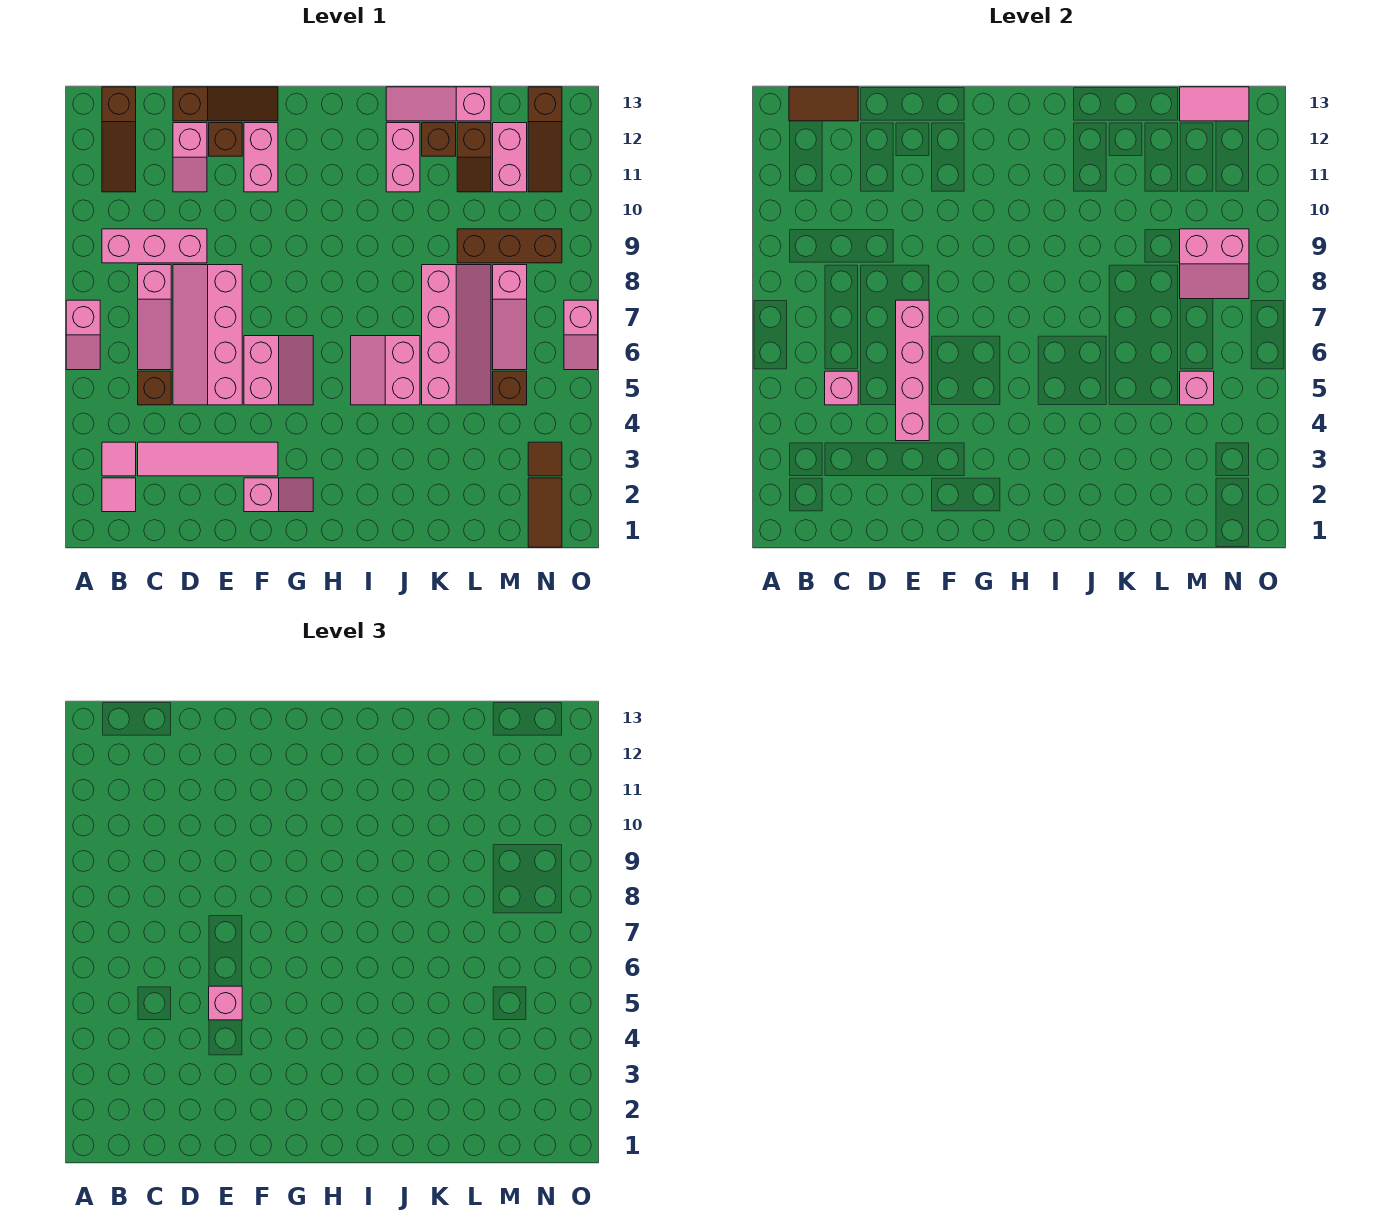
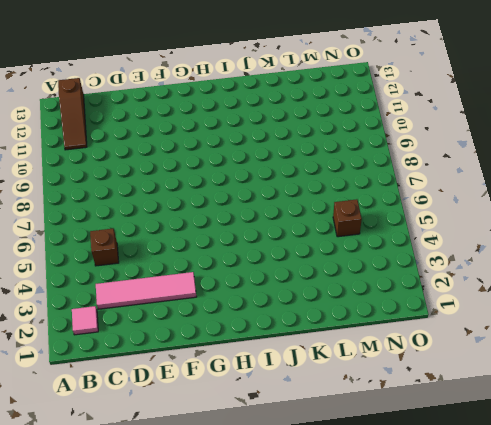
none -> pink 1x2 slope [66,300,100,370]
none -> pink 1x1 tile [102,442,136,476]
none -> pink 1x3 brick [102,229,207,263]
none -> pink 1x3 slope [138,265,171,370]

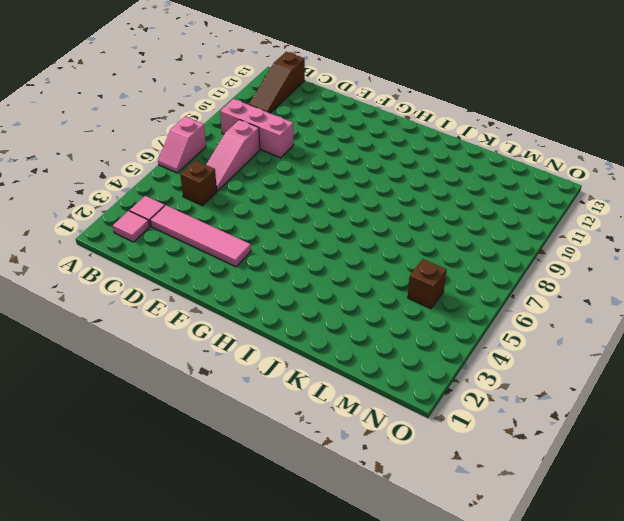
none -> pink 2x4 slope [173,265,242,405]
none -> pink 1x2 slope [173,123,207,192]
none -> brown 1x3 slope [173,87,278,121]
none -> brown 1x1 brick [209,123,242,156]

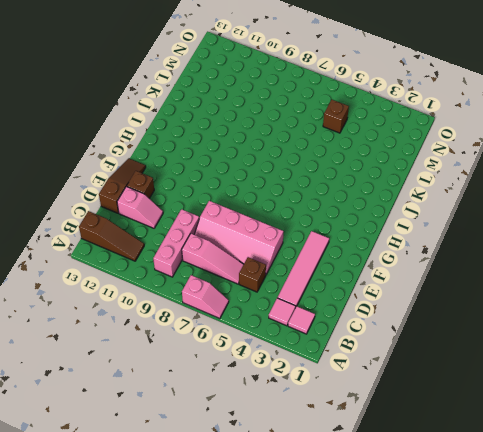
none -> pink 1x2 slope [244,478,313,512]
none -> pink 2x2 slope [244,336,313,405]
none -> pink 1x2 brick [244,123,278,192]
none -> pink 2x2 slope [351,336,420,405]

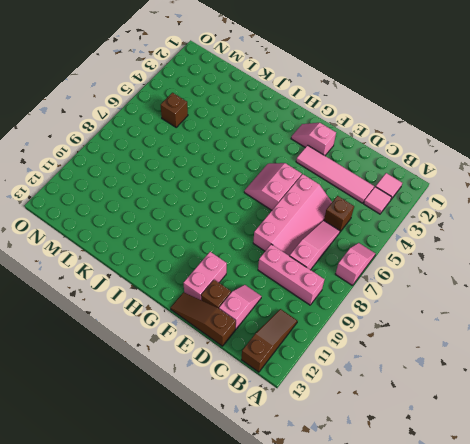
none -> pink 2x2 slope [351,336,420,405]
none -> pink 1x2 brick [386,123,420,192]
none -> pink 1x3 slope [386,87,491,121]
none -> pink 2x4 slope [422,265,491,405]

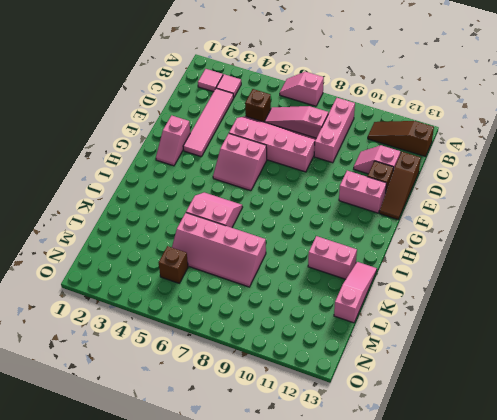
none -> brown 1x1 brick [422,123,456,156]
none -> brown 1x3 brick [457,229,562,263]
none -> brown 1x2 slope [457,123,491,192]
none -> pink 1x3 slope [493,265,527,370]

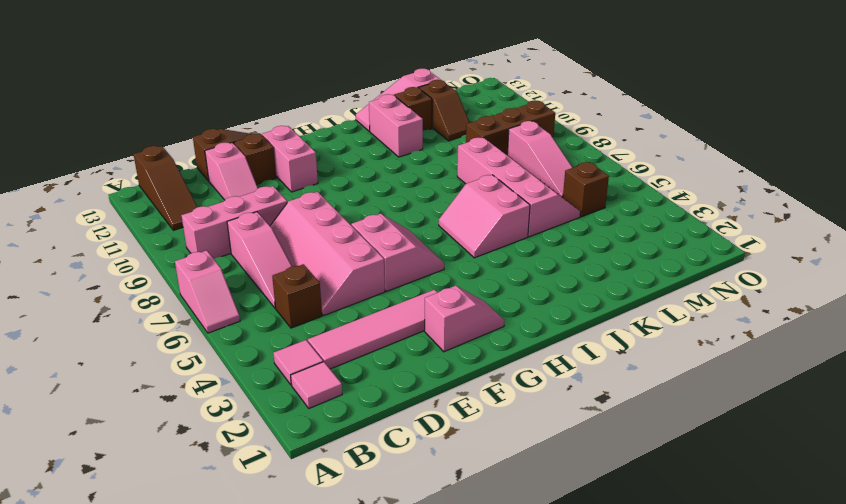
none -> pink 1x2 brick [493,123,527,192]
none -> brown 1x2 tile [528,478,562,547]
none -> brown 1x1 tile [528,442,562,476]
none -> brown 1x3 slope [528,87,562,192]

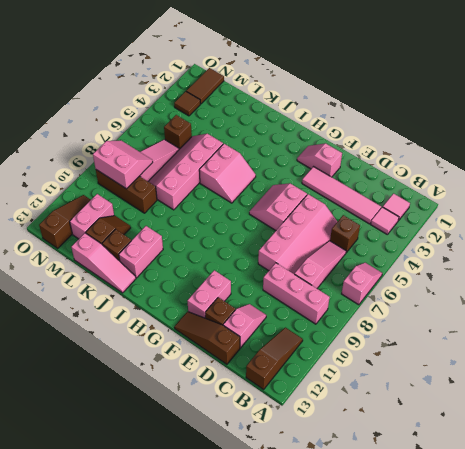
none -> pink 1x2 slope [564,300,598,370]
none -> brown 1x2 tile [789,87,858,121]
none -> pink 1x1 brick [825,371,858,405]
none -> pink 1x4 brick [896,300,929,441]

